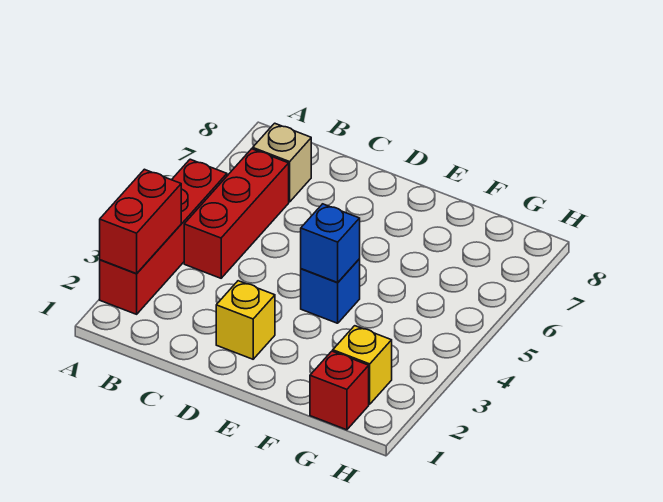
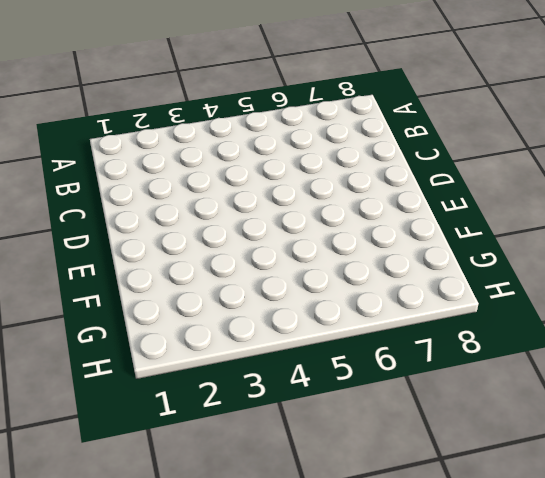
none -> red 1x4 brick [100,159,227,314]
none -> red 1x3 brick [184,149,289,278]

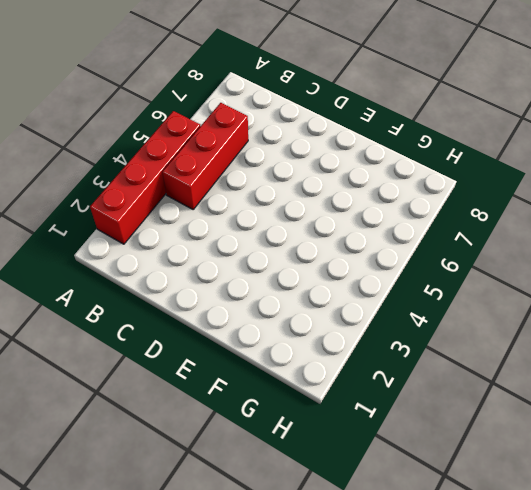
none -> tan 1x1 brick [253,123,311,202]
none -> yellow 1x1 brick [216,281,275,359]

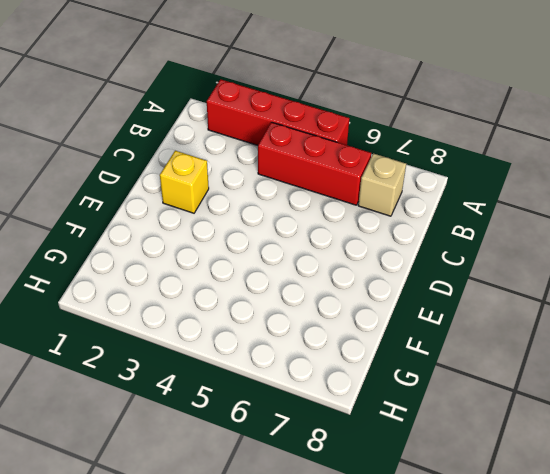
none -> blue 1x1 brick [301,259,360,323]
none -> red 1x1 brick [310,351,369,430]

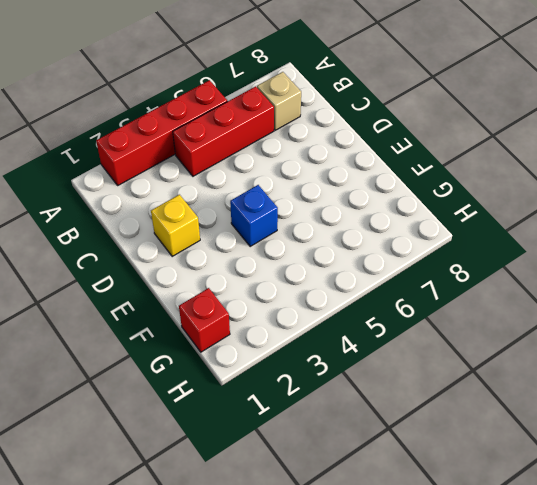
none -> yellow 1x1 brick [333,326,392,404]
none -> red 1x2 brick [100,169,181,274]

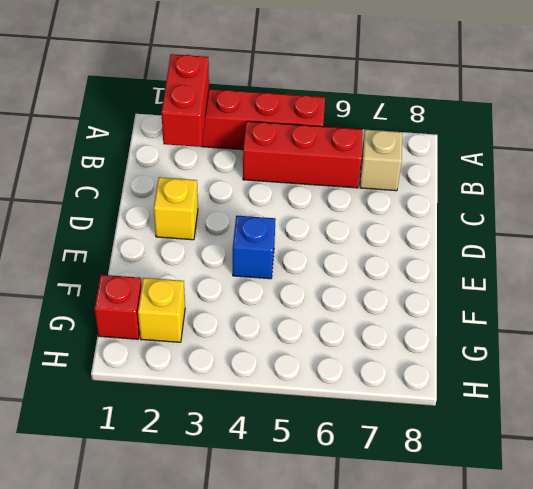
red 1x2 brick [161,54,209,147] -> red 1x2 brick turned to [100,169,181,274]
none -> blue 1x1 brick [301,204,360,282]

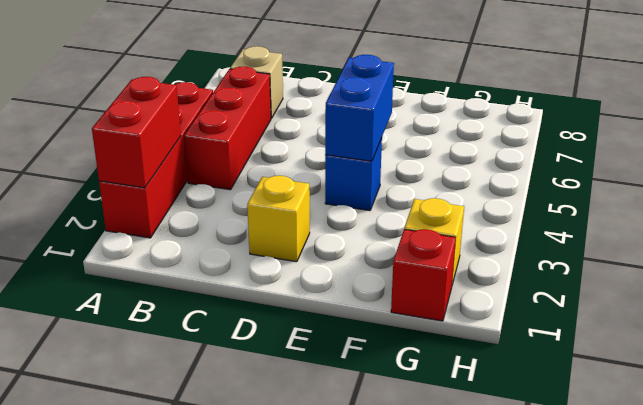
blue 1x2 brick [325,55,394,161] -> blue 1x1 brick [301,204,360,282]

